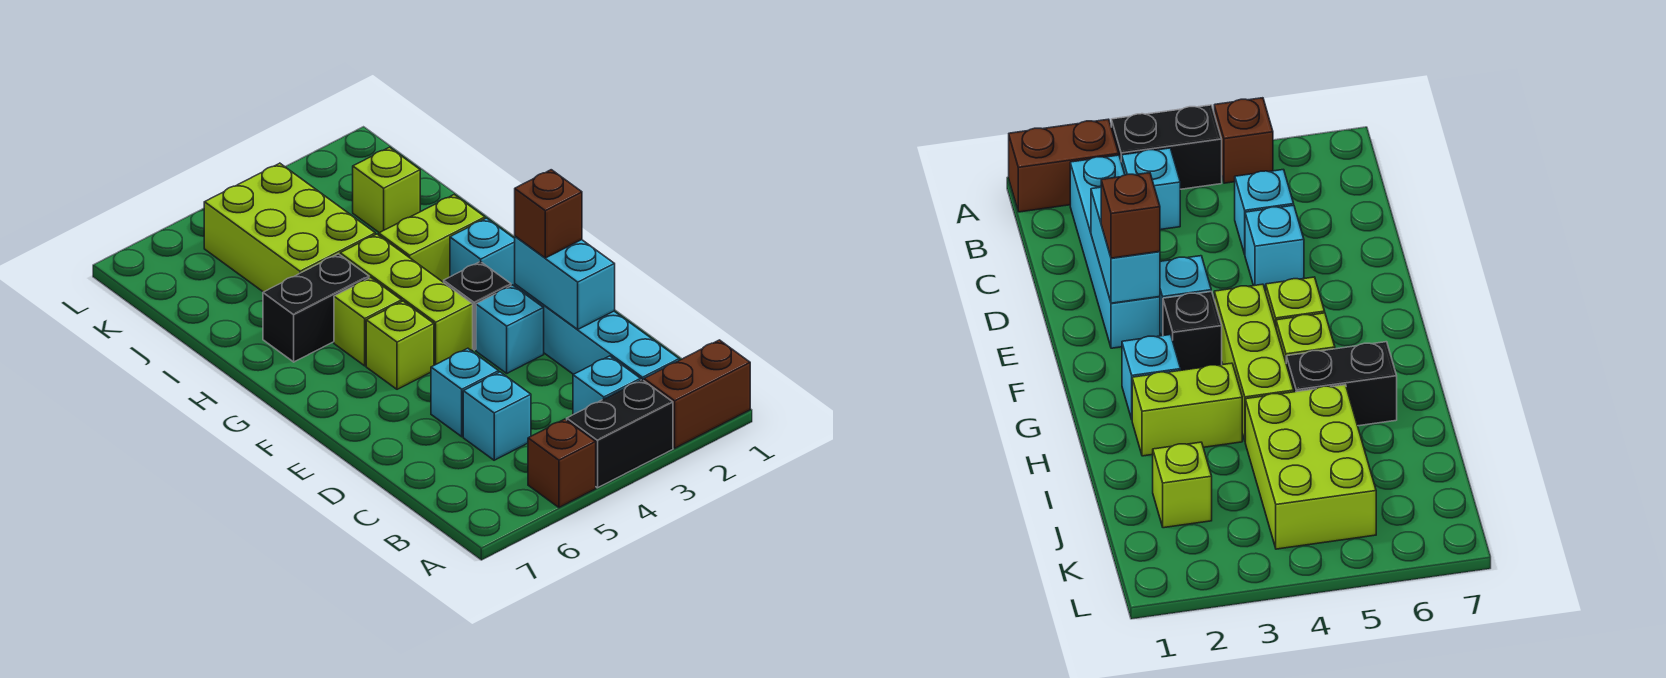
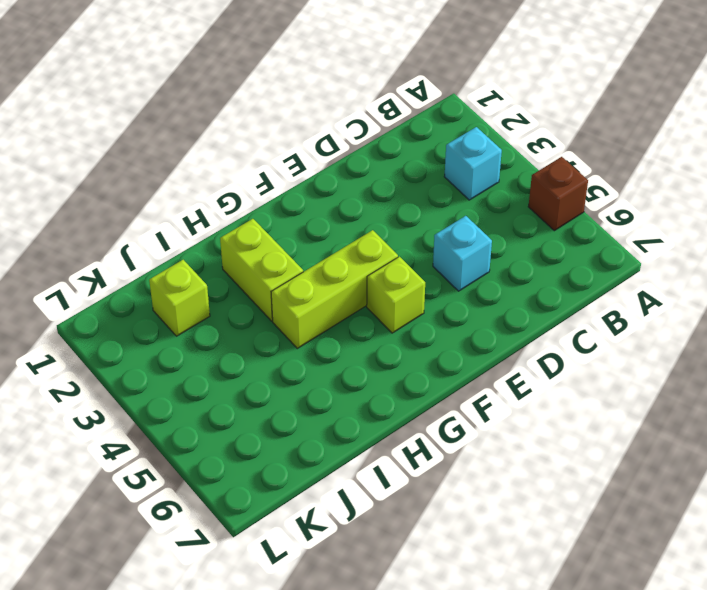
none -> brown 1x2 brick [644,340,750,448]
none -> black 1x2 brick [567,380,673,488]
none -> cyan 1x4 brick [515,284,679,380]

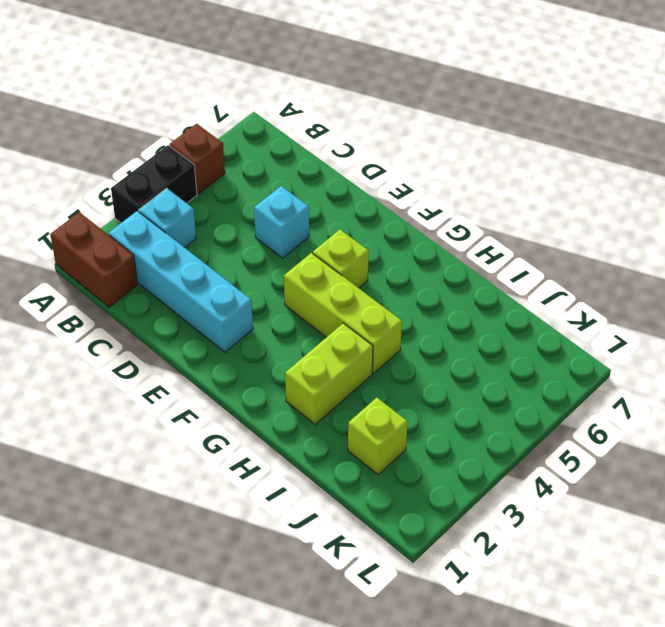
brown 1x2 brick [50,212,138,307] -> brown 1x2 brick turned to [644,340,750,448]
none -> cyan 1x1 brick [463,372,531,460]
none -> cyan 1x1 brick [476,285,544,373]
none -> black 1x1 brick [444,262,511,350]

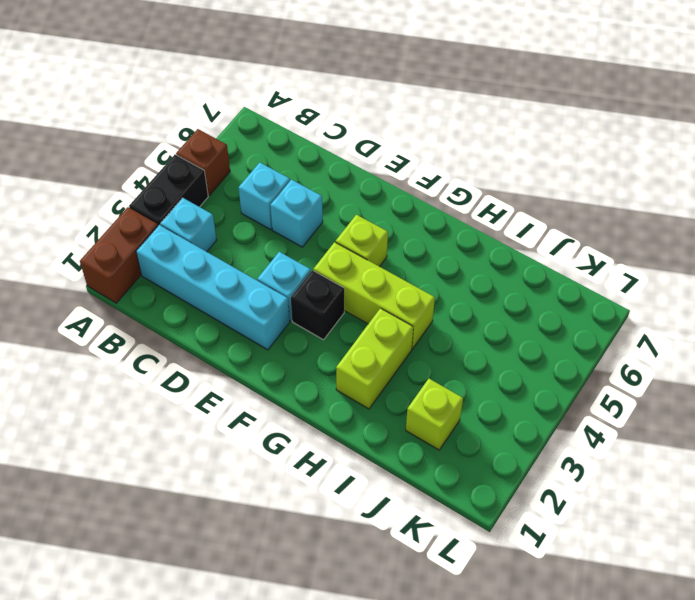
none -> cyan 1x1 brick [450,218,515,286]
none -> lime 1x1 brick [334,277,402,366]
none -> black 1x2 brick [263,254,369,362]

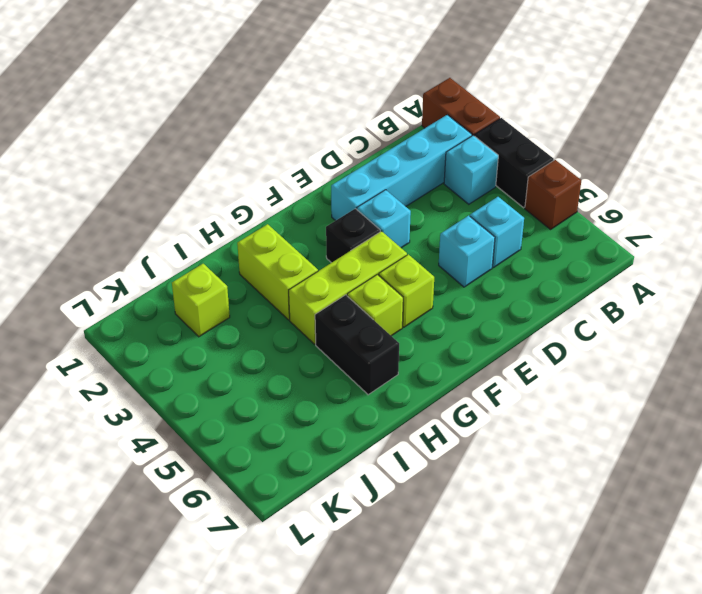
none -> cyan 1x1 brick [450,218,515,286]
none -> lime 2x3 brick [204,163,375,292]
none -> cyan 1x2 brick [515,236,615,330]

